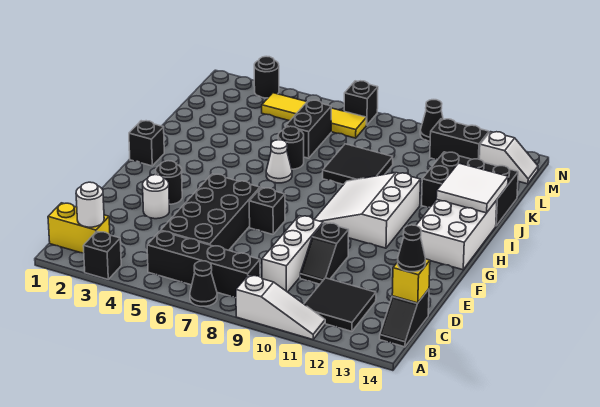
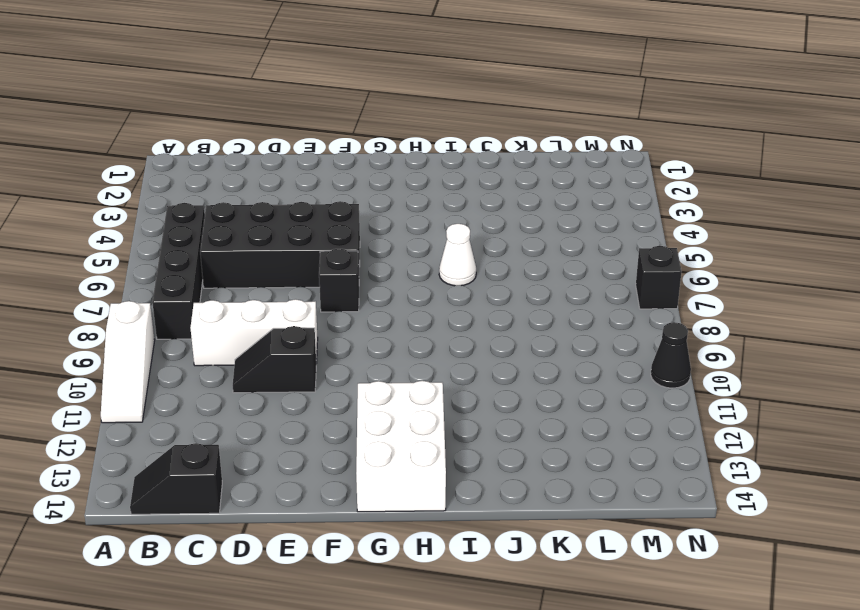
white 2x3 brick [356,381,446,512] -> white 2x3 brick turned to [416,200,497,270]
none -> black 1x1 brick [83,231,121,279]
none -> black 1x1 cone [190,261,217,306]
none -> yellow 1x2 brick [48,203,110,253]
none -> black 2x2 tile [304,278,376,331]

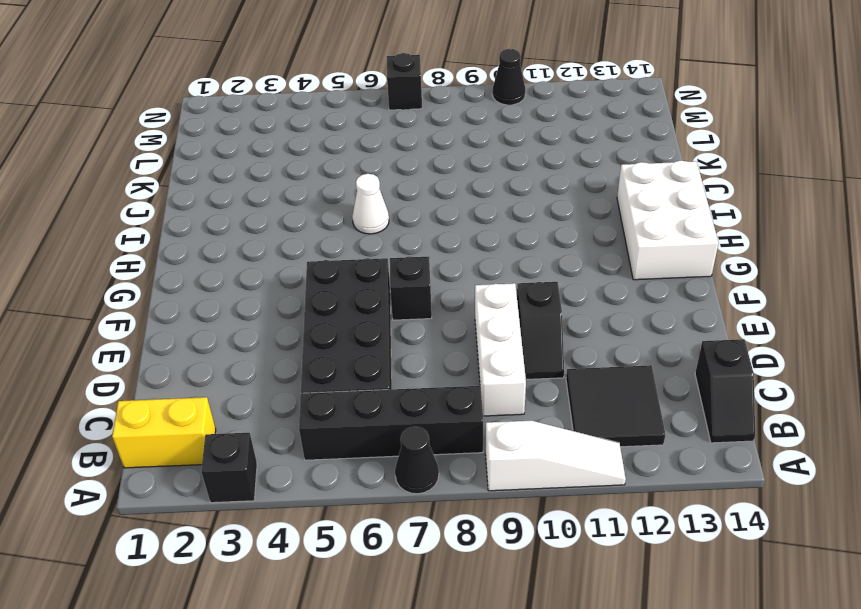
none -> white 1x1 round brick [143,175,169,219]
none -> black 1x1 round brick [156,161,182,204]
none -> white 3x3 slope [314,173,421,248]
none -> black 1x1 brick [129,121,164,166]

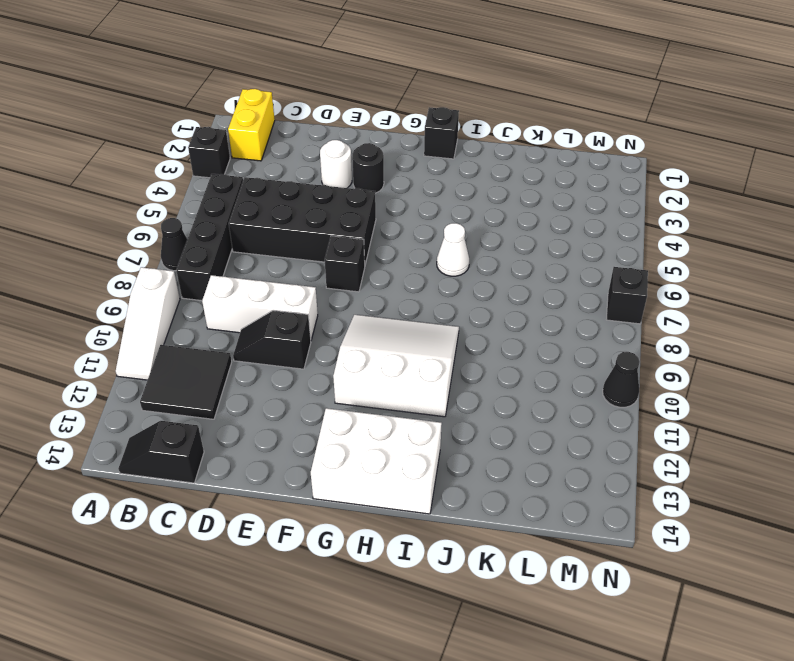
none -> black 1x1 round brick [278,126,304,169]
none -> black 2x2 tile [323,144,393,185]
none -> black 2x3 brick [422,152,518,226]
none -> black 1x2 brick [286,100,331,158]

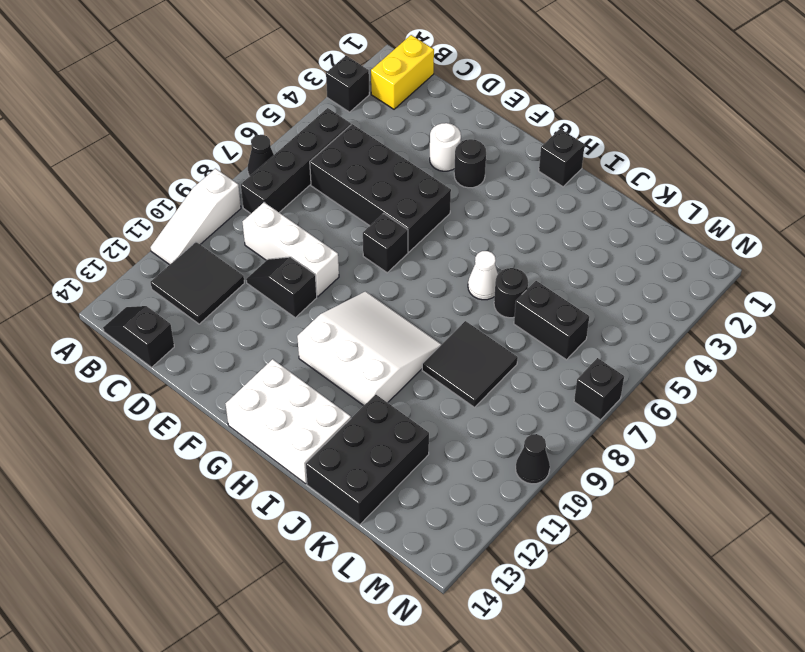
none -> yellow 1x4 tile [262,93,367,138]
none -> black 1x2 brick [430,119,489,159]
none -> white 1x2 slope [480,132,538,184]
none -> black 1x1 round brick [254,56,279,98]

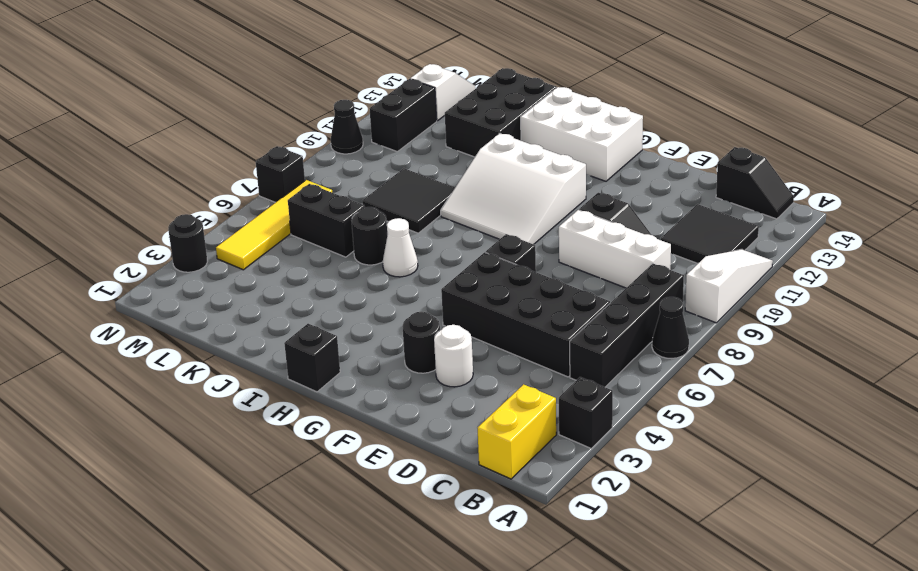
none -> white 1x1 round brick [76,182,104,227]
none -> yellow 1x1 brick [392,259,430,303]
none -> white 2x2 tile [436,163,508,213]
none -> black 1x1 cone [398,225,426,272]

